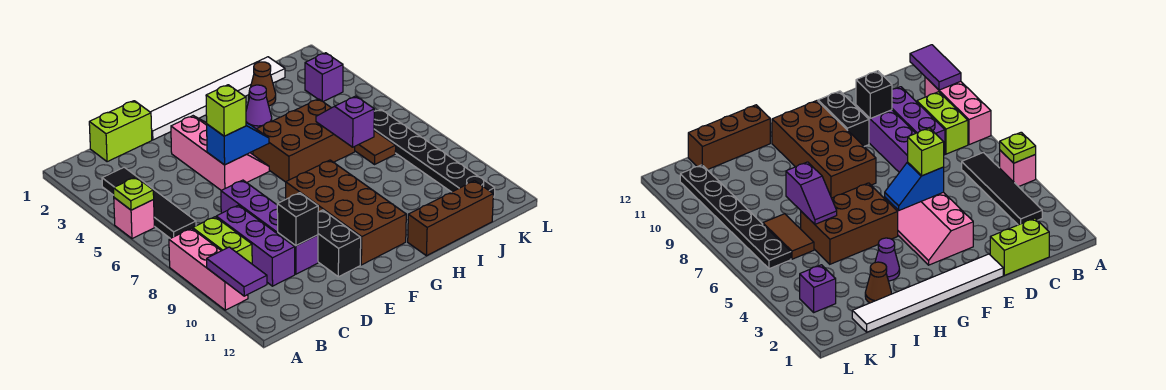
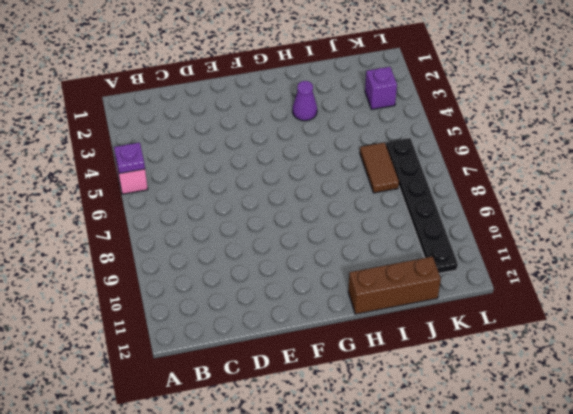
purple 1x1 plate [114,143,145,173] -> lime 1x1 plate [113,177,154,210]
none -> pink 1x3 brick [169,228,248,310]
none -> black 1x4 tile [102,167,196,239]
none -> lime 1x2 brick [193,217,252,264]

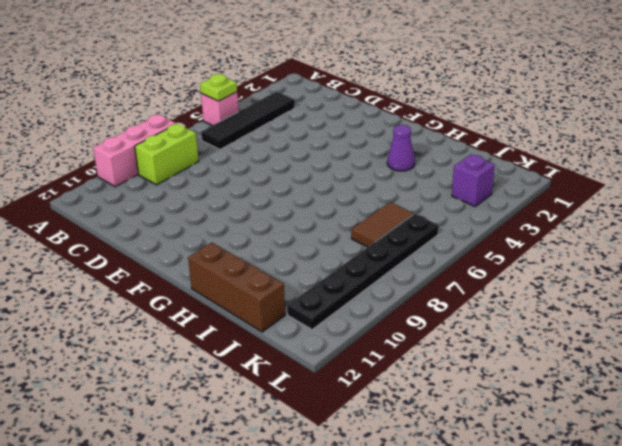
none -> lime 1x2 brick [89,101,152,162]
none -> purple 1x3 brick [216,205,295,286]
none -> purple 1x4 brick [221,180,318,274]

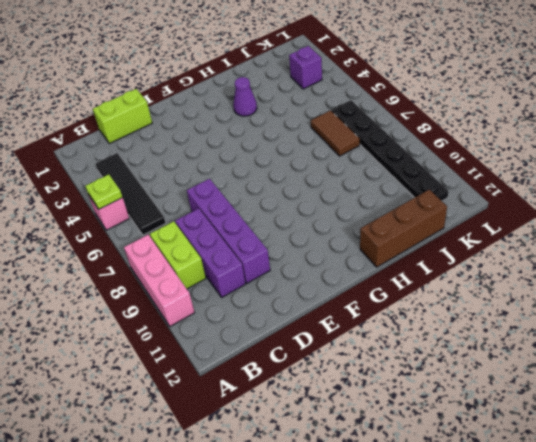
none -> white 1x6 tile [151,57,285,140]
none -> pink 2x3 slope [171,116,269,190]
none -> black 1x2 brick [318,210,361,277]

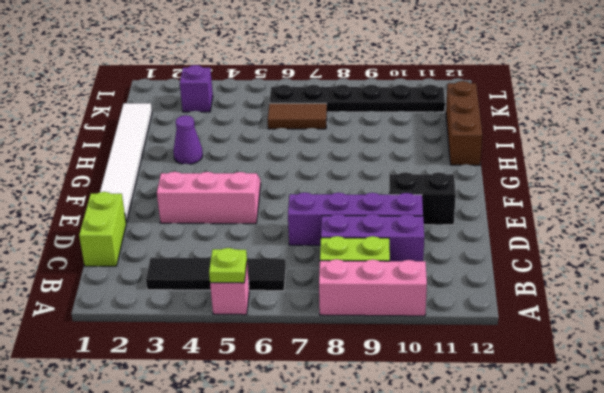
none -> brown 2x4 brick [286,160,406,265]
none -> brown 2x3 brick [253,99,355,182]
none -> brown 1x1 cone [249,62,276,106]

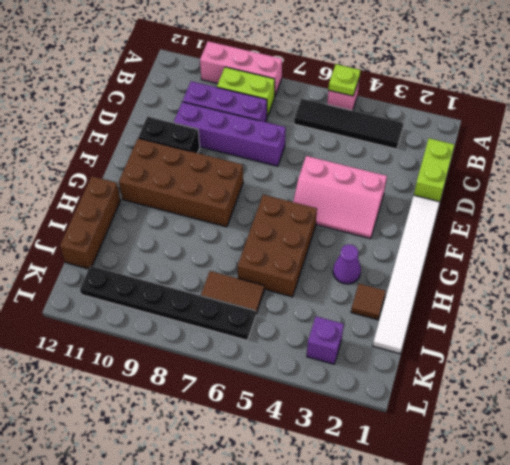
brown 1x1 tile [351,284,386,320] -> brown 1x1 cone [249,62,276,106]
none -> purple 1x2 tile [207,247,267,296]
none -> black 1x1 brick [277,193,318,246]
none -> blue 1x2 slope [207,123,269,165]

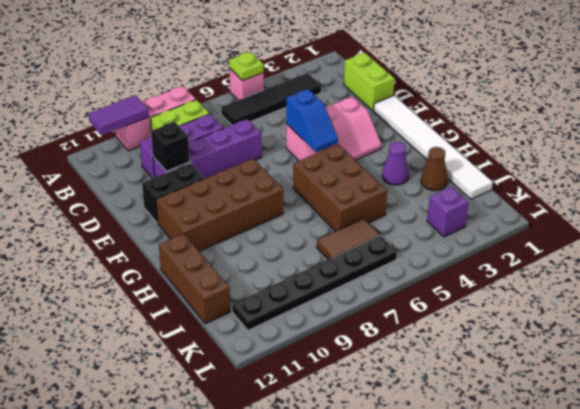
none -> purple 1x2 slope [316,96,374,147]
none -> lime 1x1 brick [206,85,246,136]

